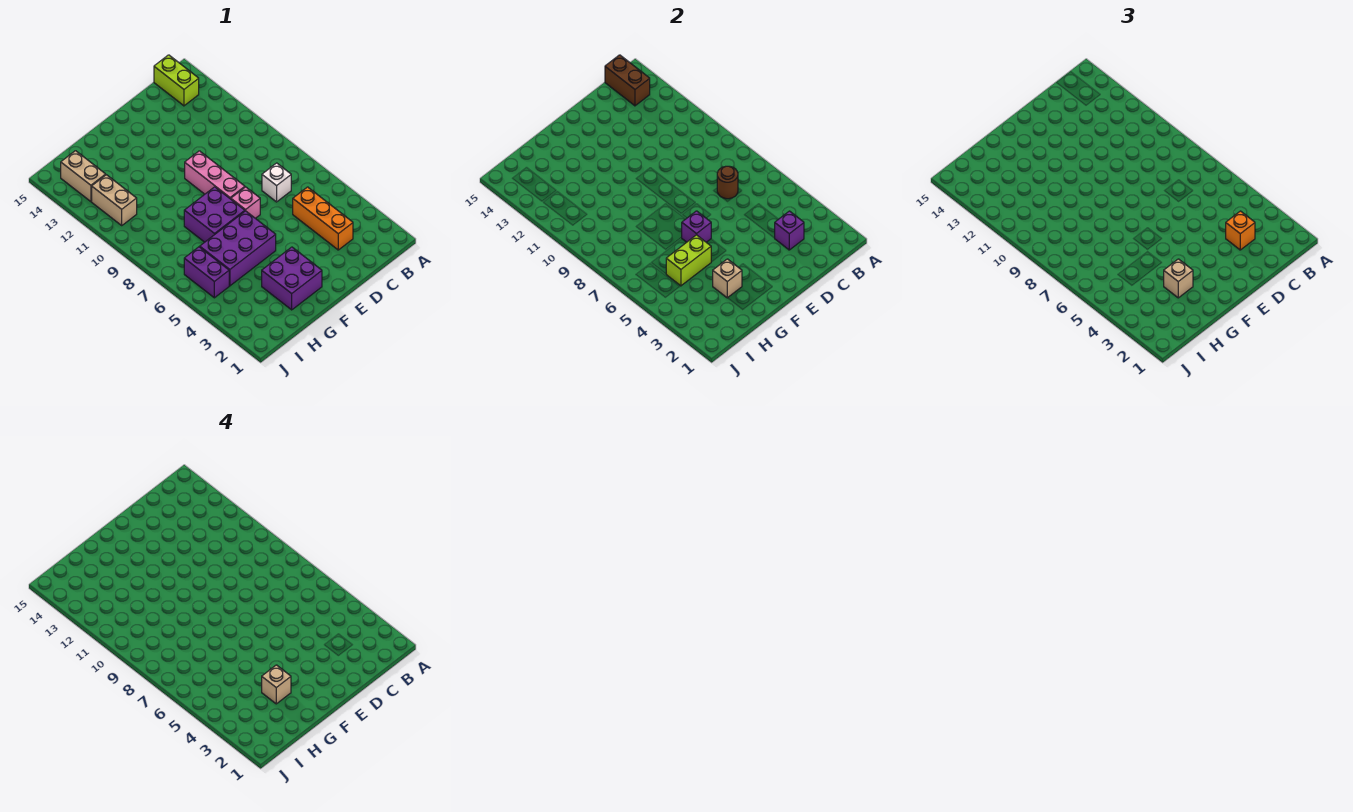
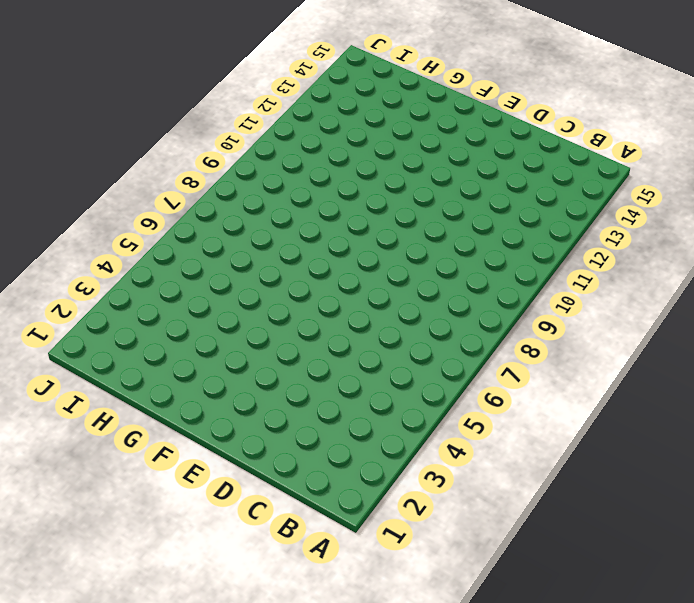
none -> lime 1x2 brick [154,55,199,106]
none -> orange 1x3 brick [293,187,353,250]
none -> white 1x1 brick [262,163,291,202]

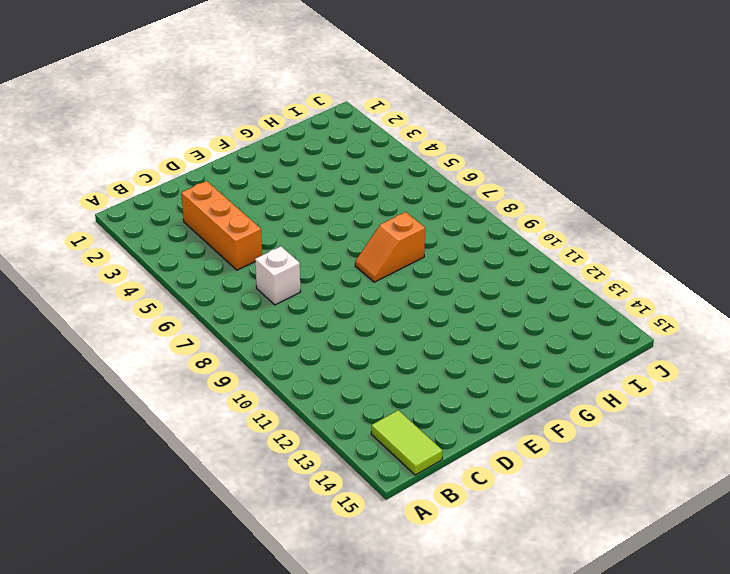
lime 1x2 tile [371,410,442,475] -> lime 1x2 brick [154,55,199,106]
orange 1x2 slope [355,212,425,282] -> purple 2x2 brick [184,187,245,242]
none -> pink 1x1 brick [231,187,260,218]
none -> pink 1x3 brick [185,151,245,199]
none -> purple 2x2 brick [262,247,322,310]

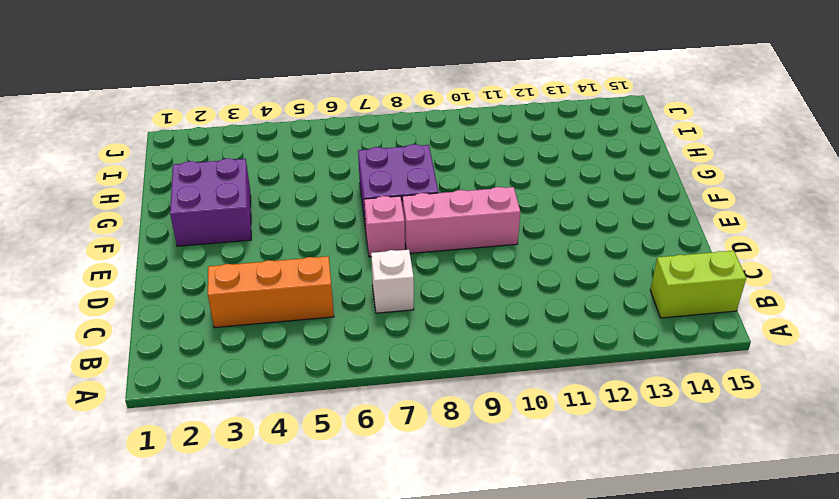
none -> purple 2x3 brick [200,211,276,286]
none -> purple 1x2 brick [184,247,229,298]
none -> tan 1x2 brick [92,175,137,225]

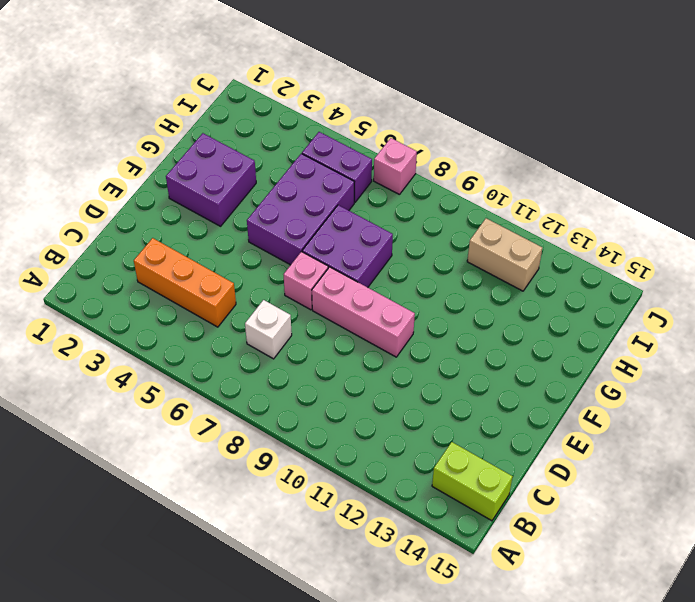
pink 1x1 brick [374,138,417,195] -> none
none -> tan 1x2 brick [61,151,106,202]
none -> brown 1x2 brick [605,55,650,106]
none -> purple 1x1 brick [775,211,804,250]

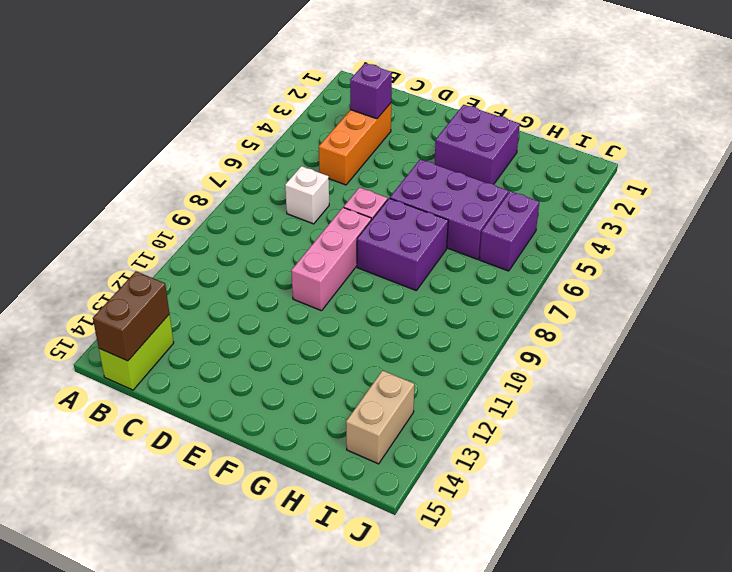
none -> tan 1x2 brick [92,175,137,225]
none -> brown 1x1 round brick [717,166,738,199]
none -> purple 1x1 brick [682,211,711,242]

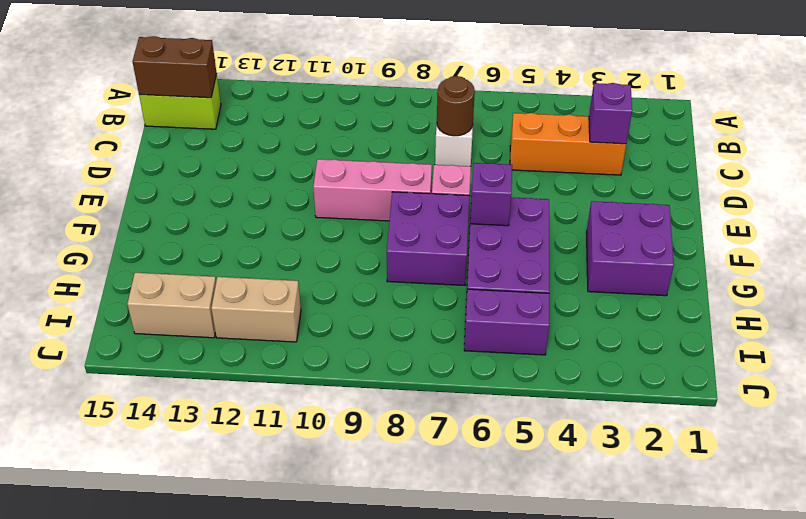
none -> tan 1x1 brick [713,259,742,298]
none -> lime 1x2 brick [666,235,711,286]
none -> orange 1x1 brick [1226,211,1255,250]

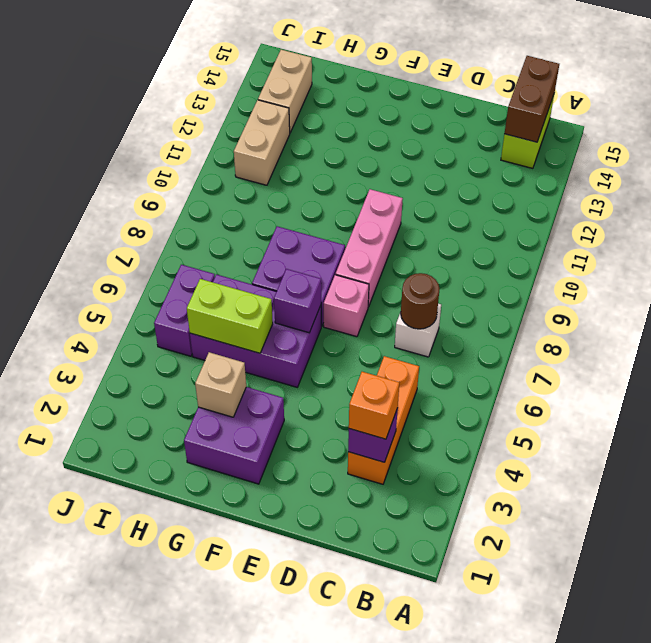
none -> tan 1x1 brick [1164,259,1193,298]
none -> tan 1x1 brick [262,665,291,704]

